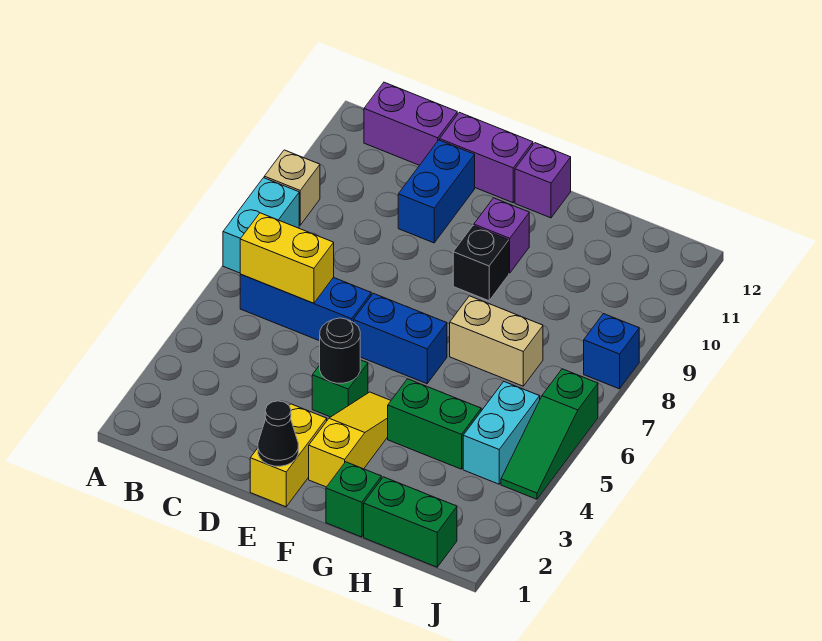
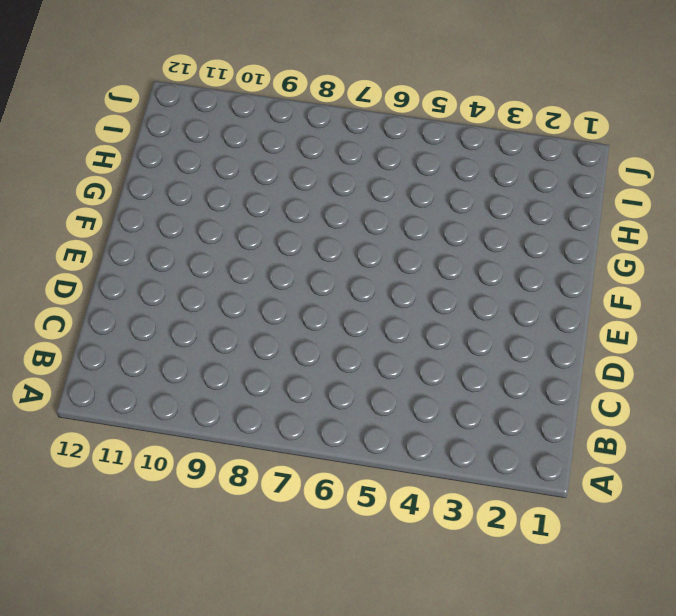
none -> cyan 1x2 brick [223,178,299,273]
none -> tan 1x1 brick [264,150,320,225]
none -> blue 1x3 brick [240,274,371,341]

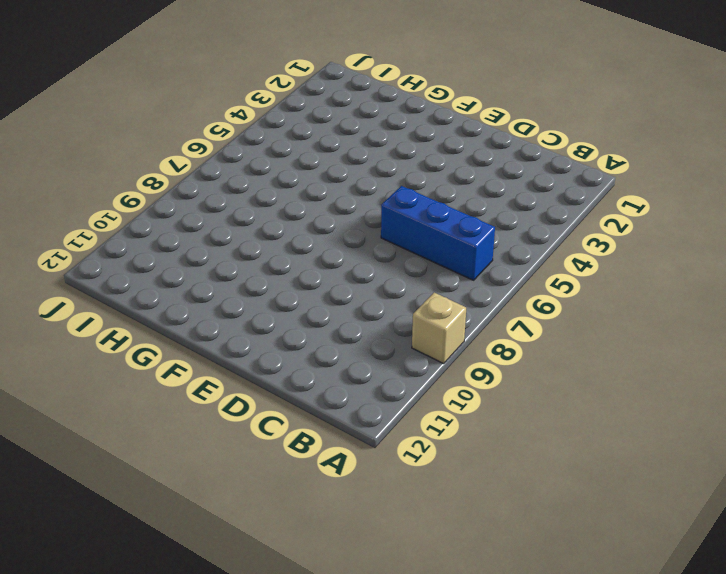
none -> cyan 1x2 brick [223,178,299,273]
none -> purple 1x2 brick [364,82,457,165]
none -> blue 1x2 brick [398,140,475,243]

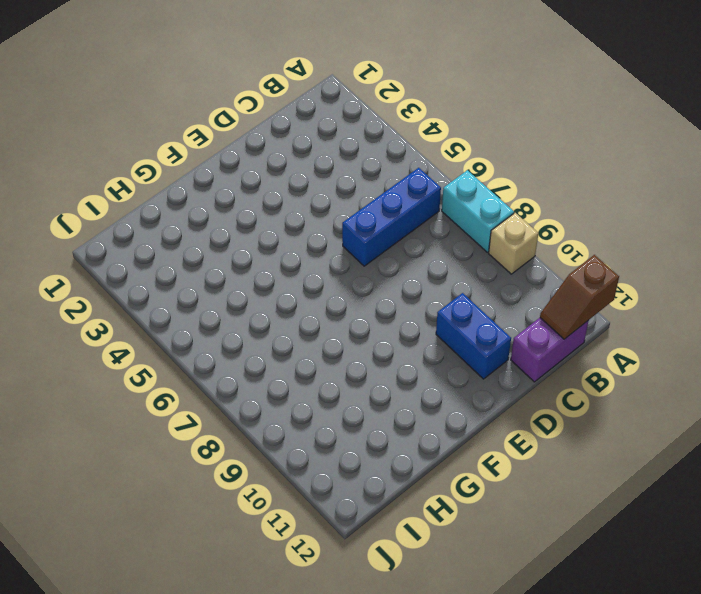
brown 1x2 slope [540,255,619,339] -> none
none -> purple 1x2 brick [440,112,533,203]
none -> yellow 1x2 brick [250,404,327,507]
none -> green 1x1 brick [312,360,368,417]

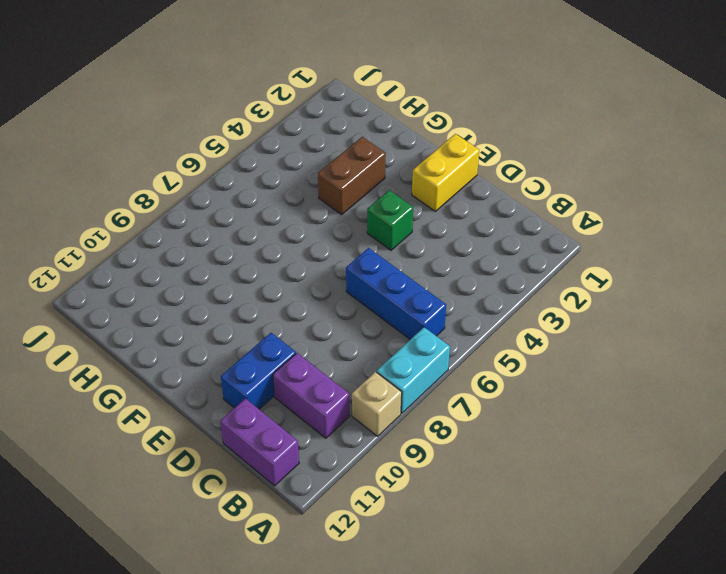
purple 1x2 brick [273,353,350,438] -> purple 1x2 brick moved to [440,112,533,203]
brown 1x2 brick [318,137,386,215] -> green 1x2 brick [388,379,481,469]
none -> blue 1x2 brick [354,293,447,384]
none -> yellow 1x3 slope [309,392,391,487]
none -> black 1x1 brick [453,226,509,301]

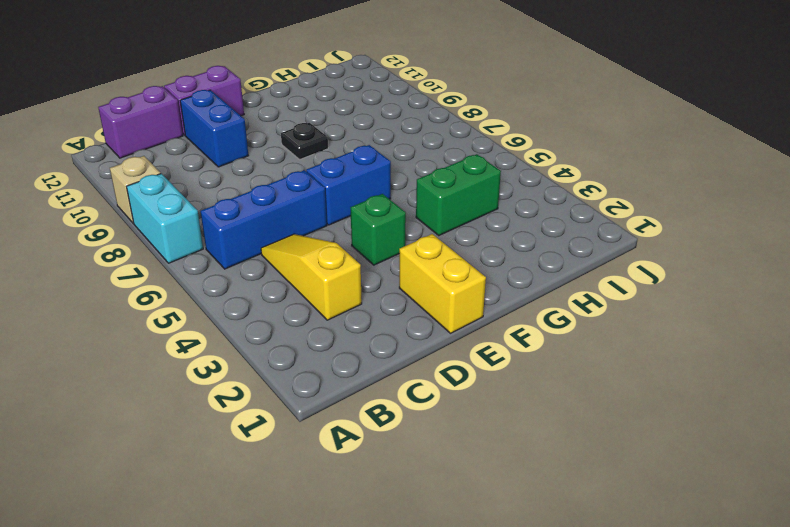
yellow 1x3 slope [261,234,362,320] -> yellow 1x3 slope moved to [309,392,391,487]
black 1x1 plate [281,123,328,159] -> black 1x1 brick [453,226,509,301]
none -> purple 1x1 brick [474,198,529,273]
none -> purple 1x1 brick [515,143,571,218]
none -> green 1x1 brick [326,462,381,537]

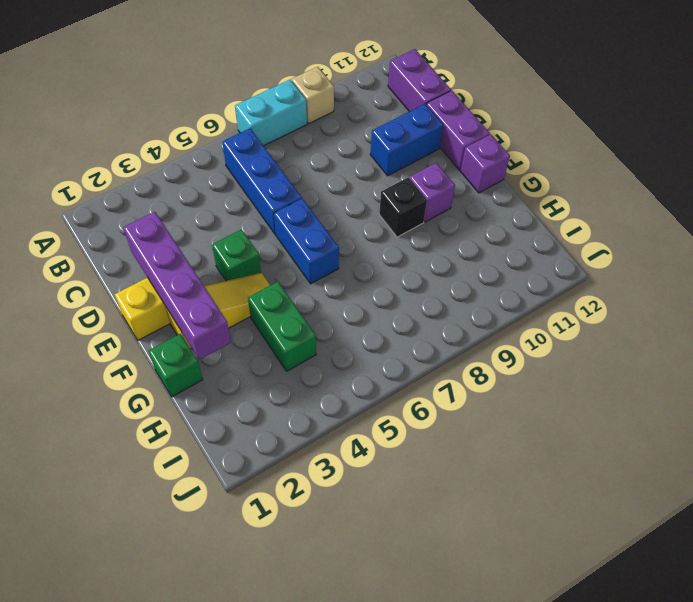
purple 1x4 brick [123,212,231,360] -> none
none -> tan 1x2 brick [450,296,543,386]
none -> green 1x2 brick [364,477,457,567]
none -> cyan 1x2 brick [463,381,540,484]

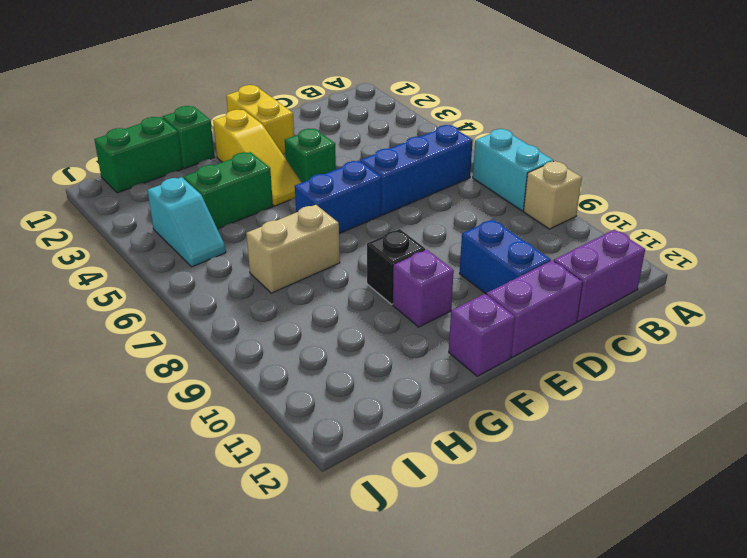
cyan 1x2 slope [147,177,226,267] -> cyan 1x2 brick [463,381,540,484]
none -> green 1x3 slope [501,369,598,499]
none -> blue 1x1 brick [584,314,639,389]
none -> yellow 1x2 brick [240,213,334,303]

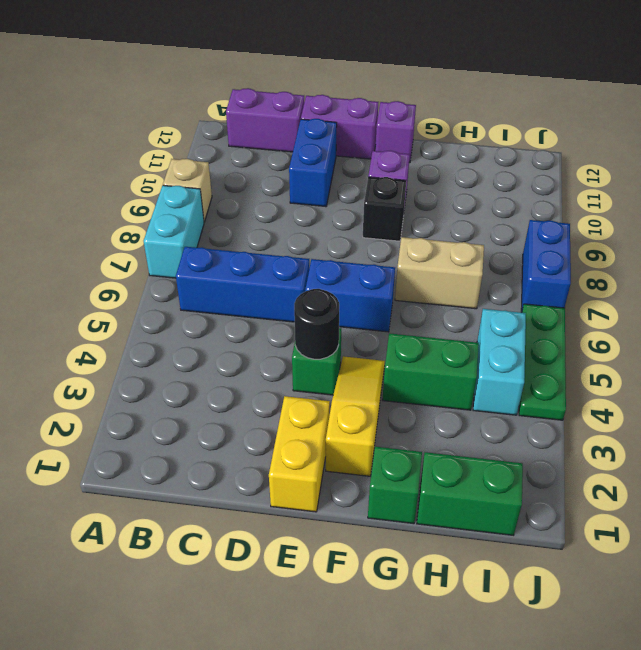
green 1x3 plate [519,304,566,420] -> green 1x3 slope [501,369,598,499]
blue 1x2 brick [521,220,571,312] -> blue 1x1 brick [584,314,639,389]
none -> yellow 1x2 brick [240,213,334,303]
none -> black 1x1 cone [258,401,298,466]

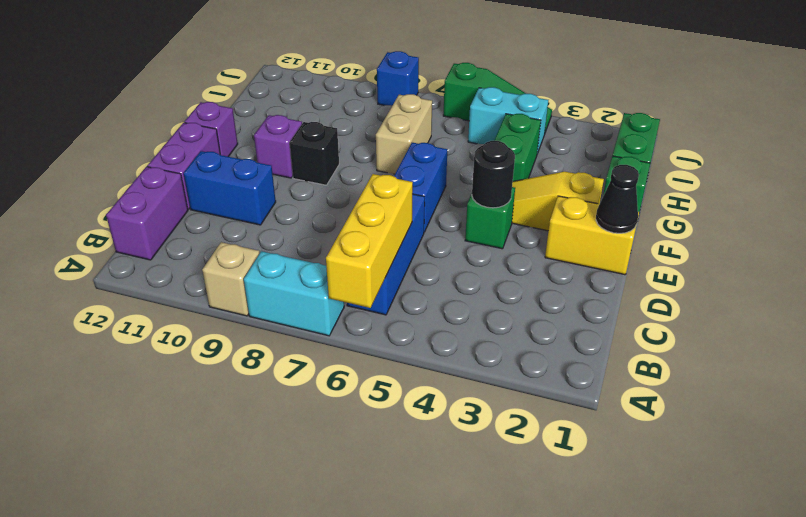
yellow 1x3 brick [326,174,413,308] -> yellow 1x2 brick [240,213,334,303]

